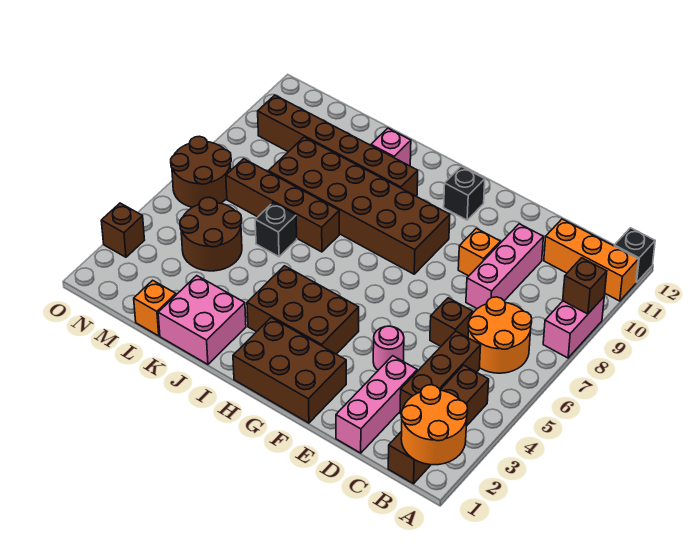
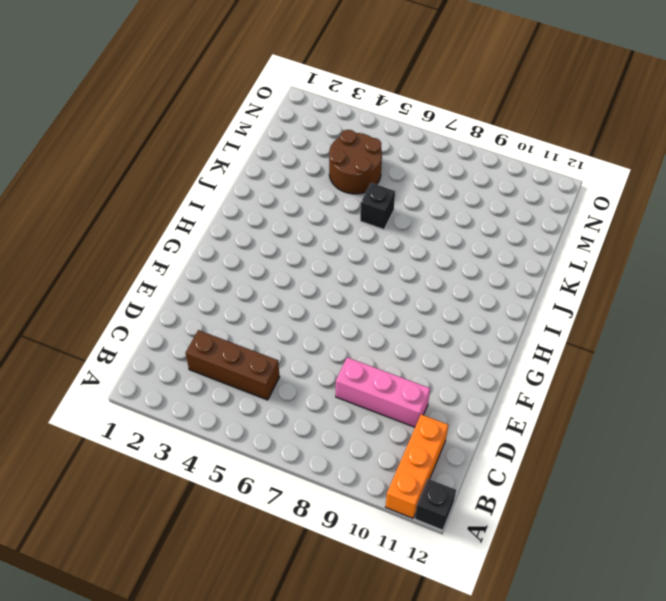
none -> pink 1x2 brick [543,297,604,358]
none -> brown 1x4 brick [388,365,489,484]
none -> orange 2x2 round brick [468,297,532,373]

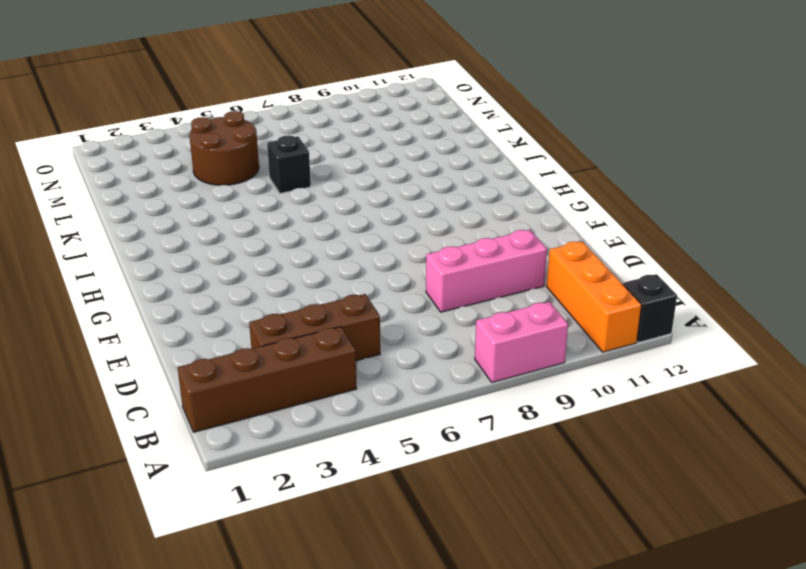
none -> orange 2x2 round brick [468,297,532,373]
none -> pink 1x3 brick [336,356,417,453]
none -> brown 1x1 brick [430,298,473,346]

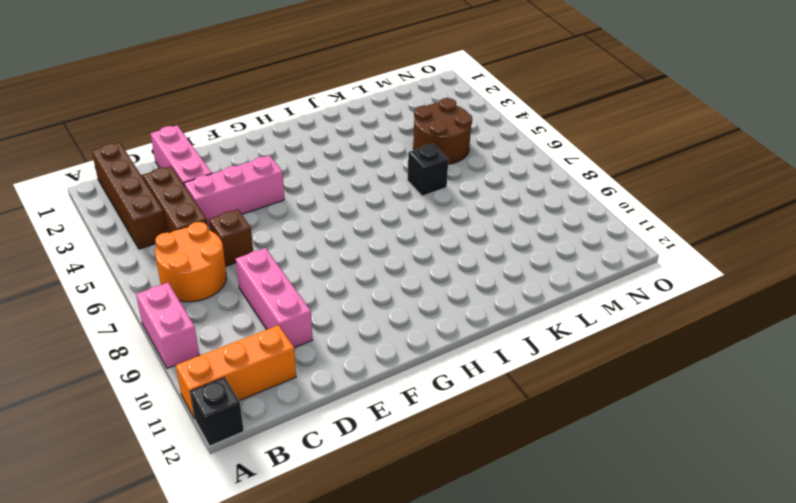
pink 1x3 brick [184,155,284,226] -> pink 1x1 round brick [373,326,404,370]
none -> orange 1x1 brick [458,228,500,276]
none -> brown 2x3 brick [233,318,346,423]
none -> brown 2x3 brick [247,266,359,354]

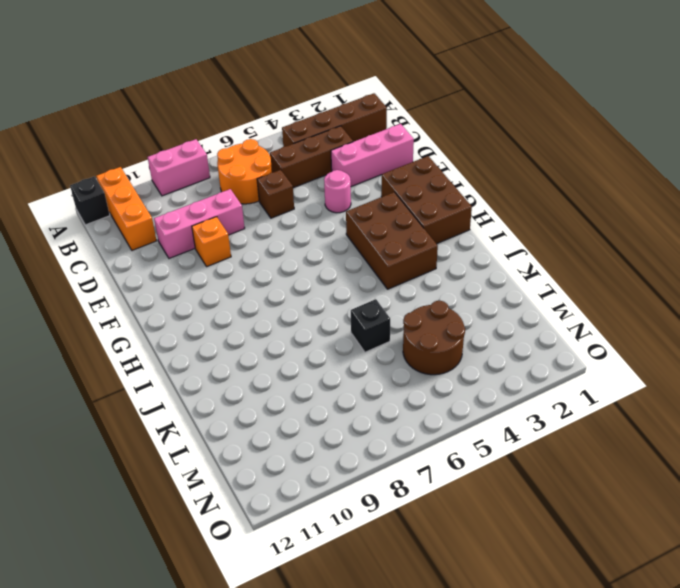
none -> brown 2x6 brick [268,137,450,274]
none -> black 1x1 brick [444,167,485,220]
none -> brown 1x6 brick [258,95,418,196]

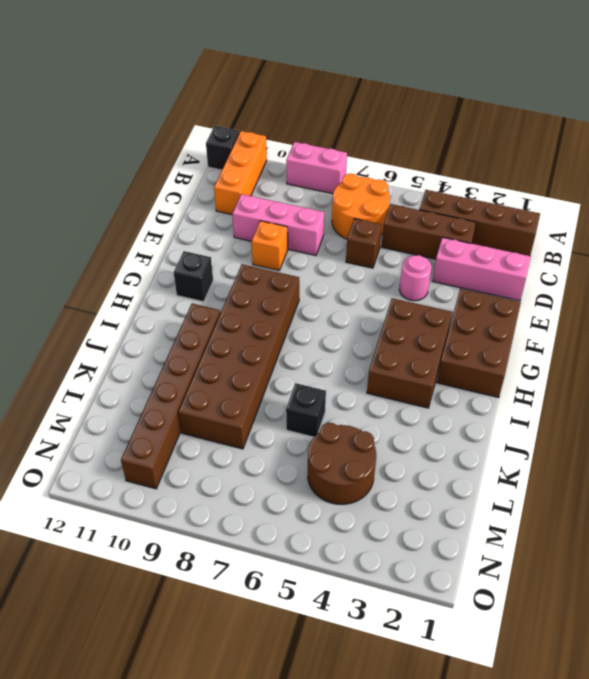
none -> pink 2x2 brick [158,276,246,364]
none -> brown 1x4 brick [226,159,339,252]
none -> pink 1x1 brick [371,128,411,166]

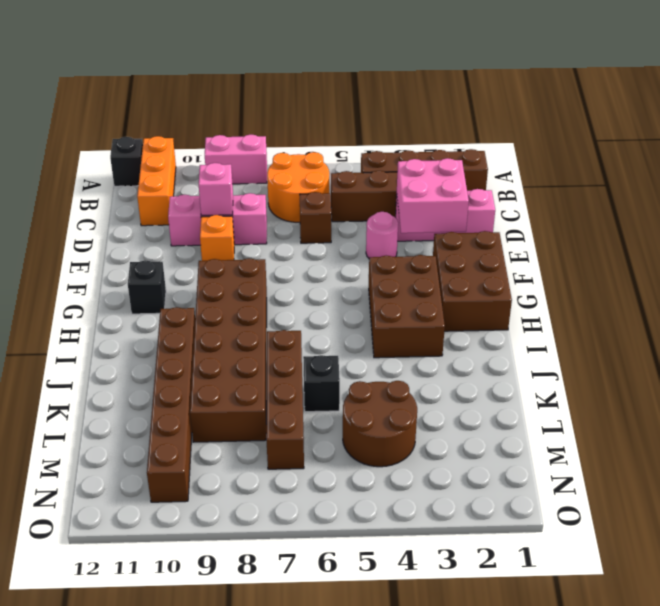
pink 2x2 brick [397,158,469,233] -> pink 2x2 brick moved to [158,276,246,364]
pink 1x1 brick [199,163,233,215] -> pink 1x1 brick moved to [371,128,411,166]
none -> orange 1x1 brick [134,280,176,336]
none -> brown 2x2 round brick [171,136,231,207]
none -> brown 1x1 brick [101,203,144,257]

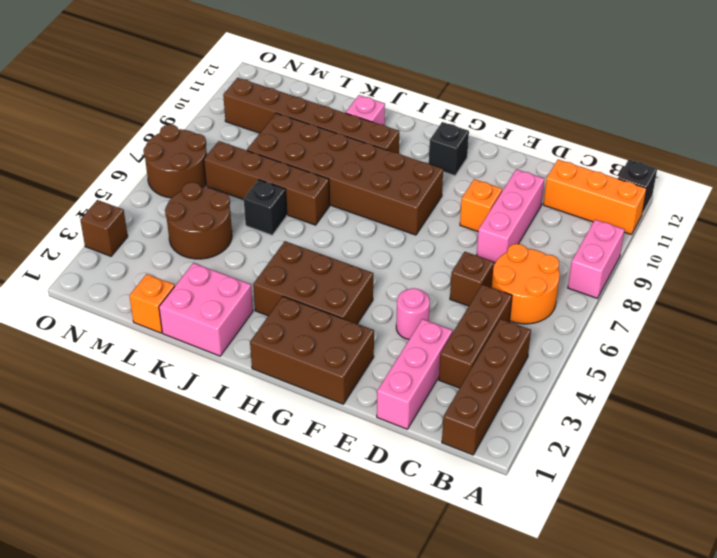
none -> orange 2x2 round brick [401,385,468,465]
none -> brown 1x1 brick [563,258,607,314]

